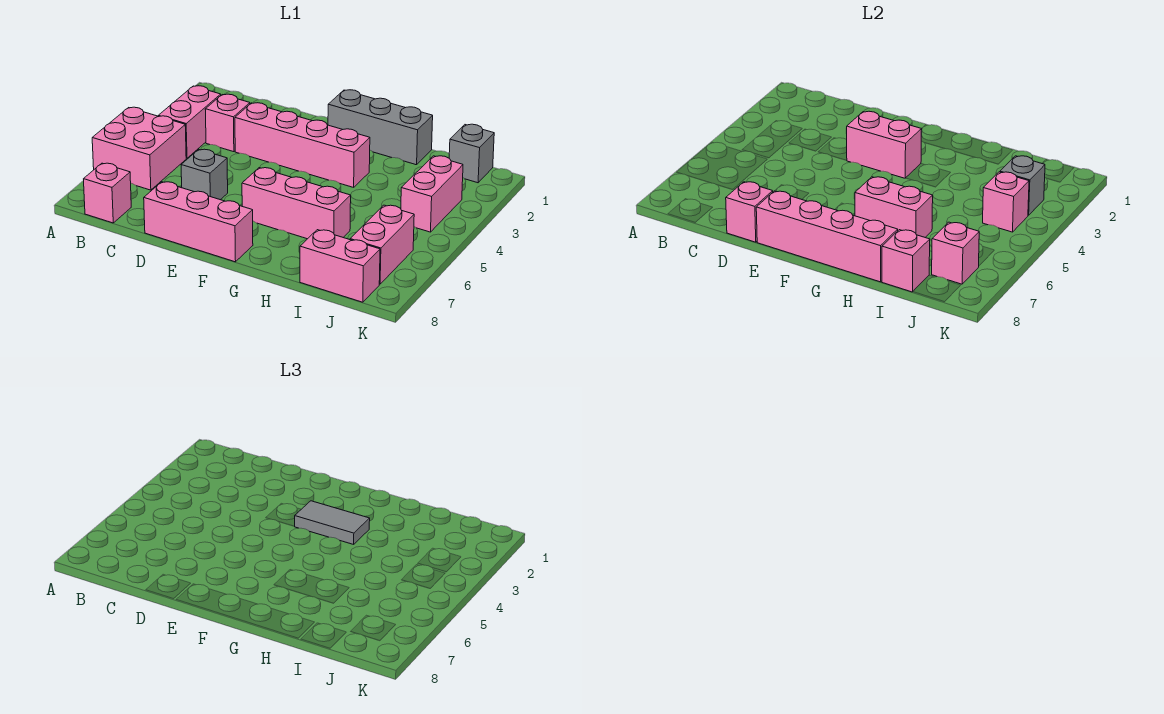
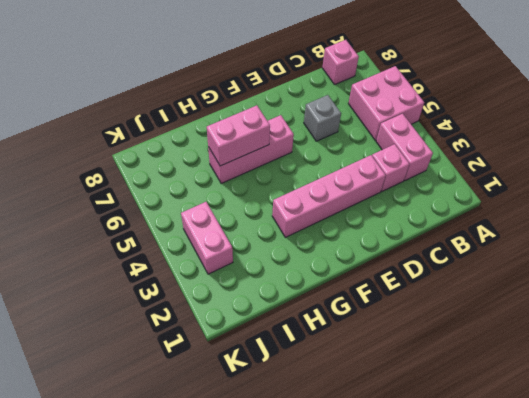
none -> pink 1x3 brick [144,182,253,262]
none -> grey 1x3 brick [328,90,433,165]
none -> pink 1x2 brick [300,230,380,302]

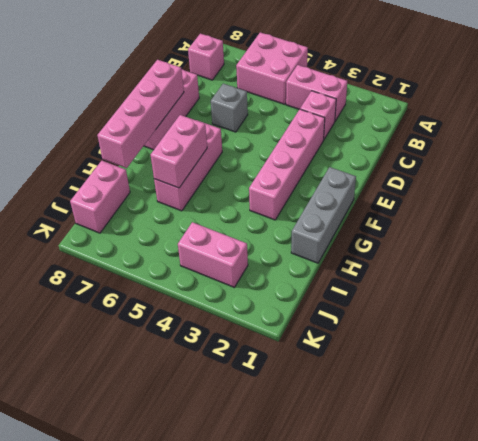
none -> grey 1x1 brick [449,124,494,183]
none -> pink 1x2 brick [350,205,414,284]
none -> pink 1x1 brick [726,182,773,242]

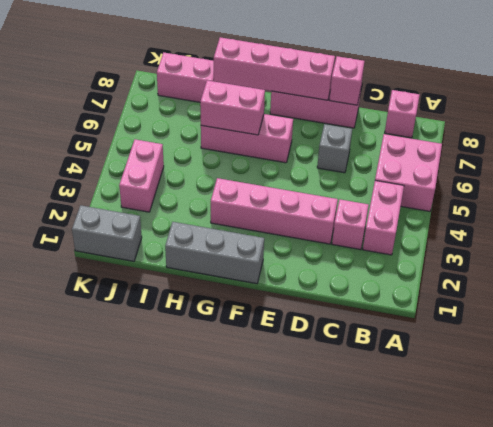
grey 1x2 brick [72,205,142,261] -> grey 1x1 brick [449,124,494,183]
none -> pink 1x2 brick [350,205,414,284]
none -> pink 1x2 brick [846,111,922,178]
none -> pink 1x1 brick [882,230,930,292]

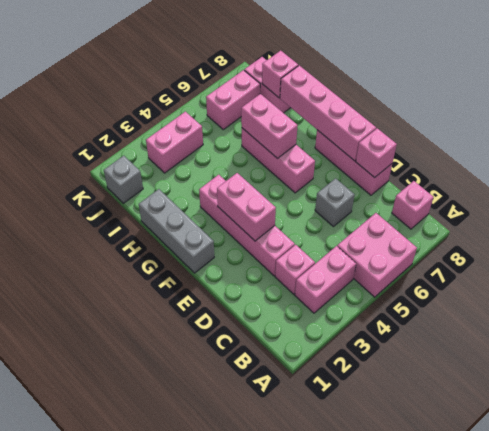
none -> grey 1x1 brick [1000,156,1045,215]
none -> pink 1x1 brick [983,172,1029,232]
none -> pink 1x1 brick [932,222,979,284]

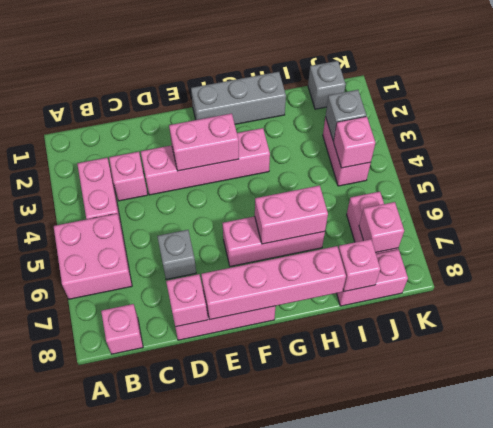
none -> grey 1x2 tile [294,501,370,544]

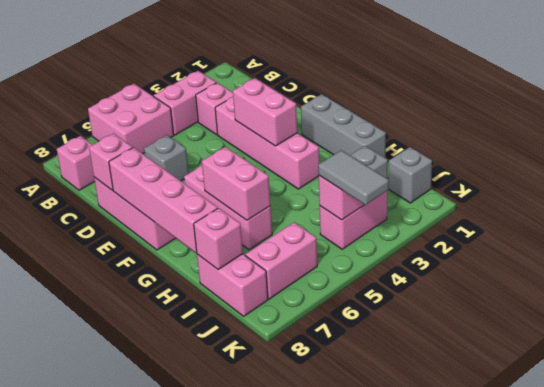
grey 1x2 tile [318,150,389,205] -> grey 1x2 tile moved to [294,501,370,544]
none -> pink 1x1 brick [932,222,979,284]

